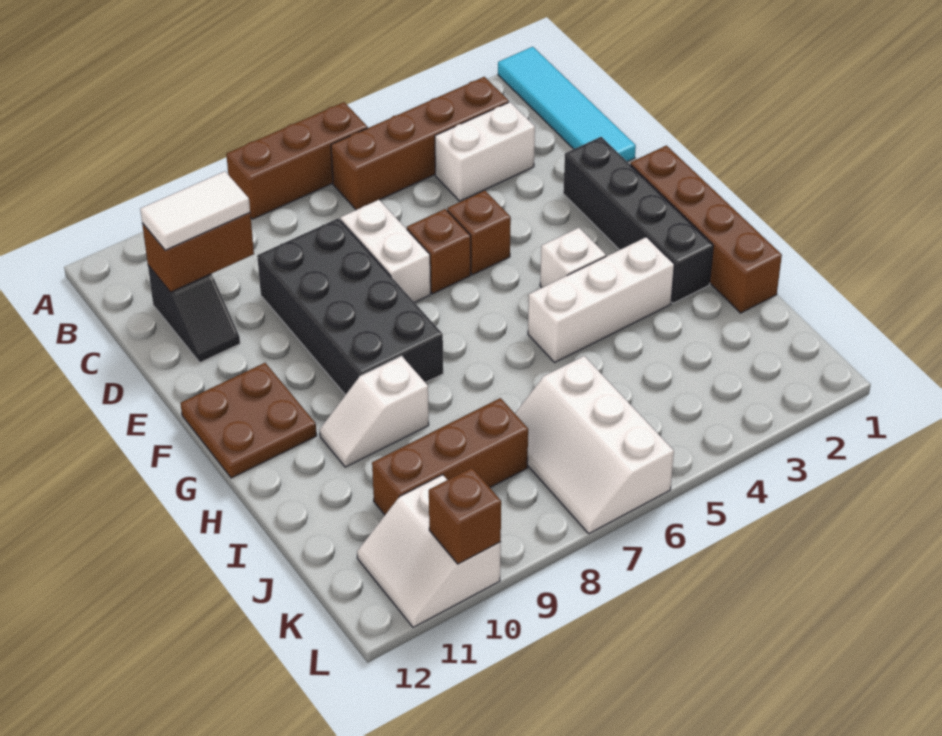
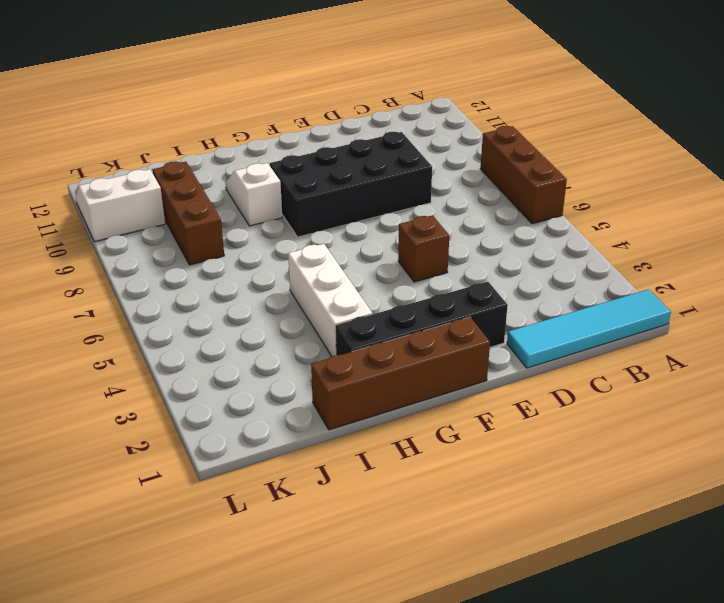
none -> brown 1x4 brick [331,77,509,210]
none -> white 1x2 brick [435,102,535,201]
none -> black 1x2 slope [148,265,240,362]

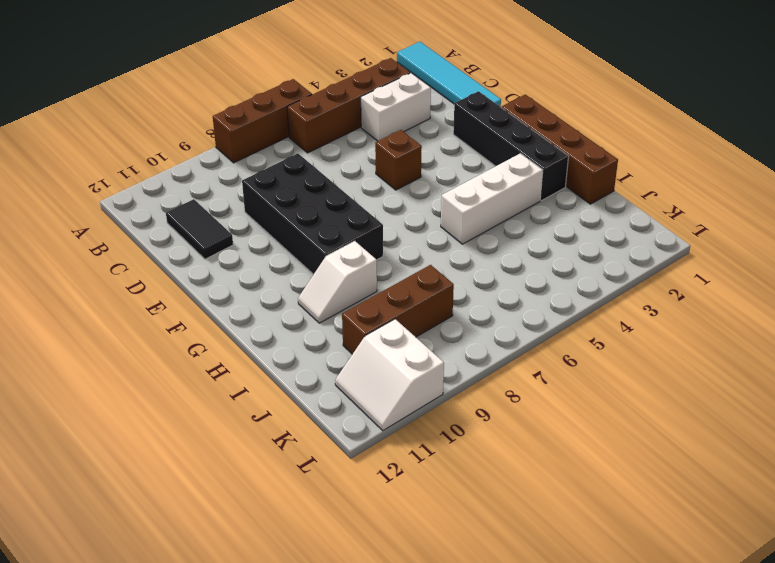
black 1x2 tile [166,199,233,259] -> black 1x2 slope [148,265,240,362]
none -> white 1x2 brick [340,200,431,302]
none -> brown 1x1 brick [407,209,471,294]
none -> brown 2x2 plate [180,363,317,478]

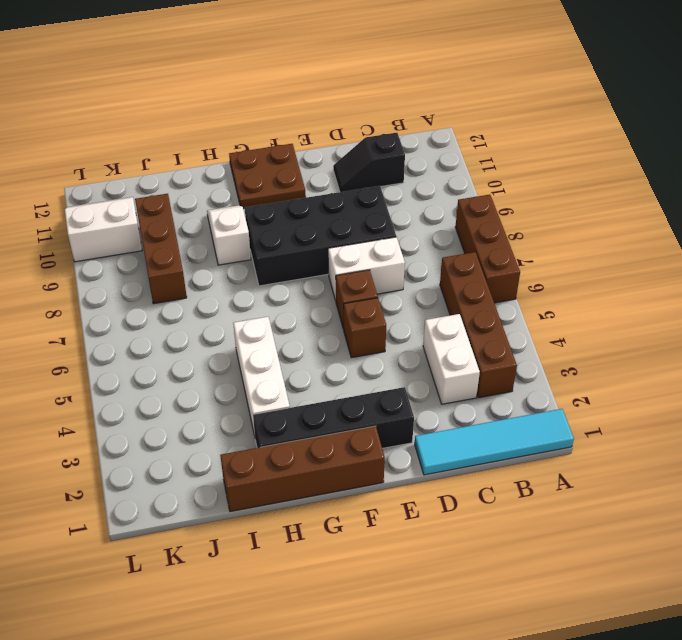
none -> white 1x1 brick [540,228,606,288]
none -> white 2x3 slope [515,356,674,533]
none -> brown 1x2 brick [142,213,254,292]

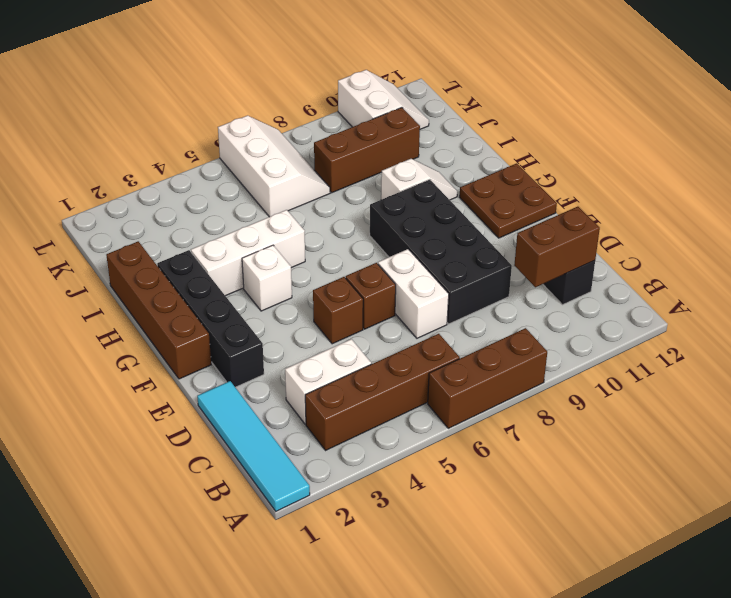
none -> brown 1x1 brick [429,468,501,564]
none -> white 1x2 tile [140,171,250,250]

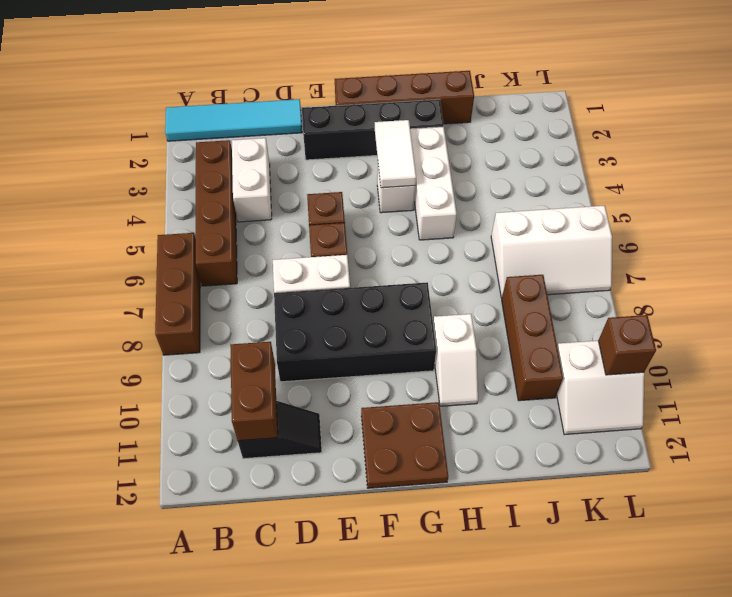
white 1x2 tile [375,120,416,188] -> white 1x2 tile moved to [140,171,250,250]

